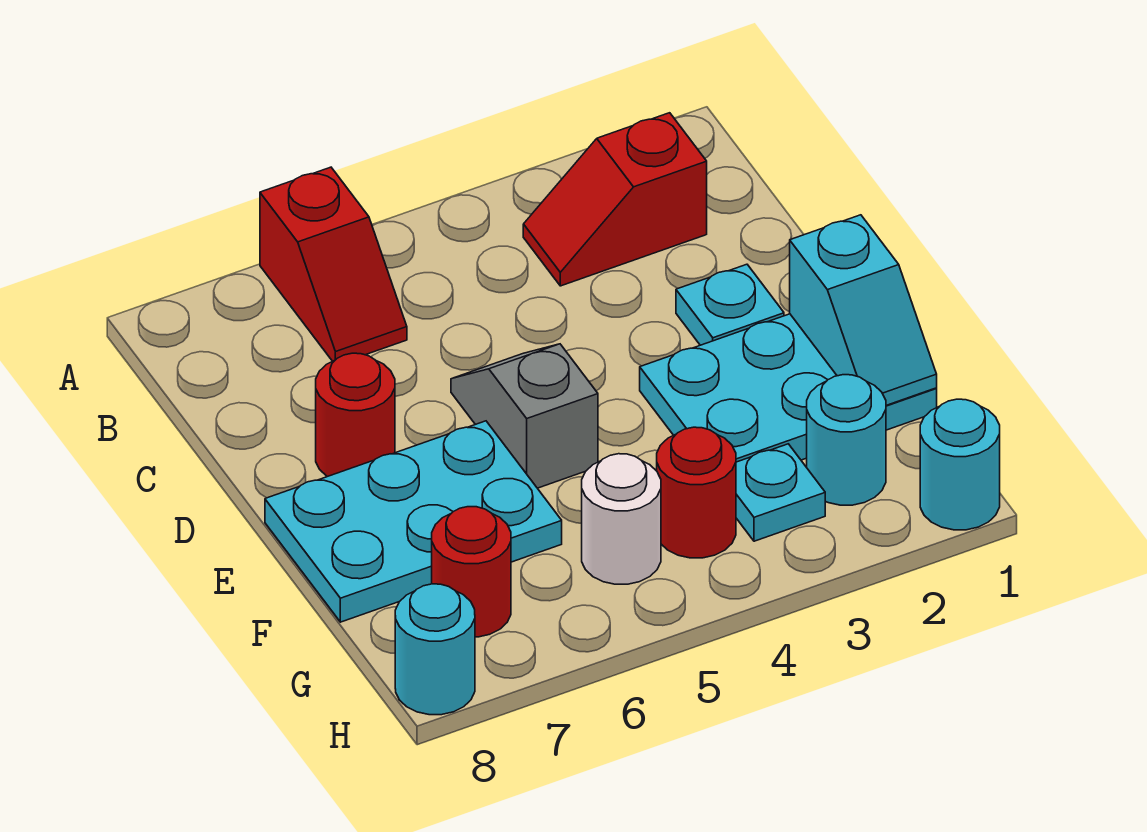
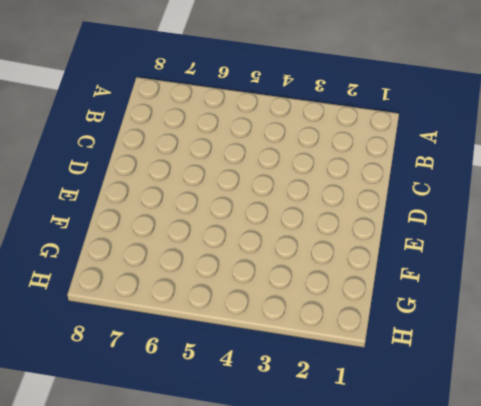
none -> red 1x2 slope [260,167,407,361]
none -> red 1x2 slope [523,113,707,286]
none -> cyan 1x1 plate [676,264,784,345]

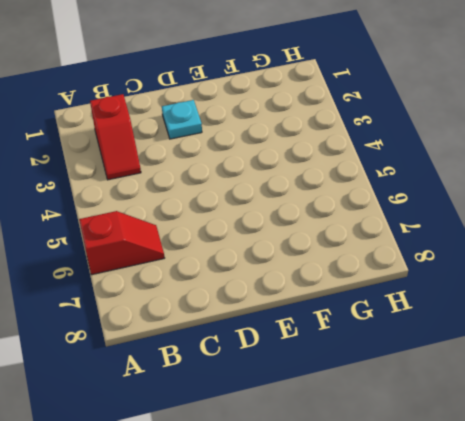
none -> grey 1x2 slope [451,344,598,488]
none -> red 1x1 round brick [316,353,395,477]
none -> cyan 2x3 plate [640,314,937,462]

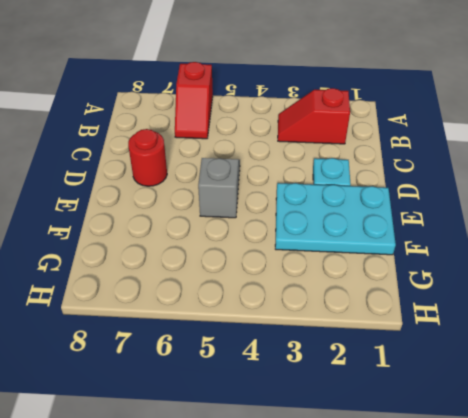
none -> cyan 2x3 plate [265,421,562,622]
none -> cyan 1x1 round brick [807,375,886,505]
none -> cyan 1x1 plate [736,444,825,541]

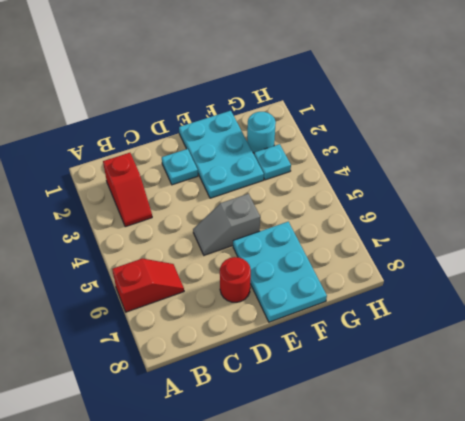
none -> red 1x1 round brick [657,427,736,558]
none -> white 1x1 round brick [582,454,661,584]
none -> red 1x1 round brick [432,507,511,637]

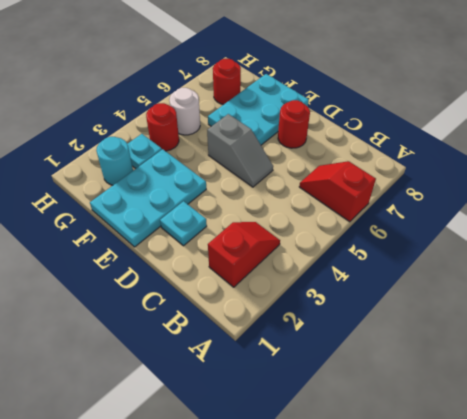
none -> cyan 1x1 round brick [920,399,1000,530]
none -> cyan 1x1 round brick [395,584,475,715]
none -> cyan 1x2 slope [790,215,937,405]

